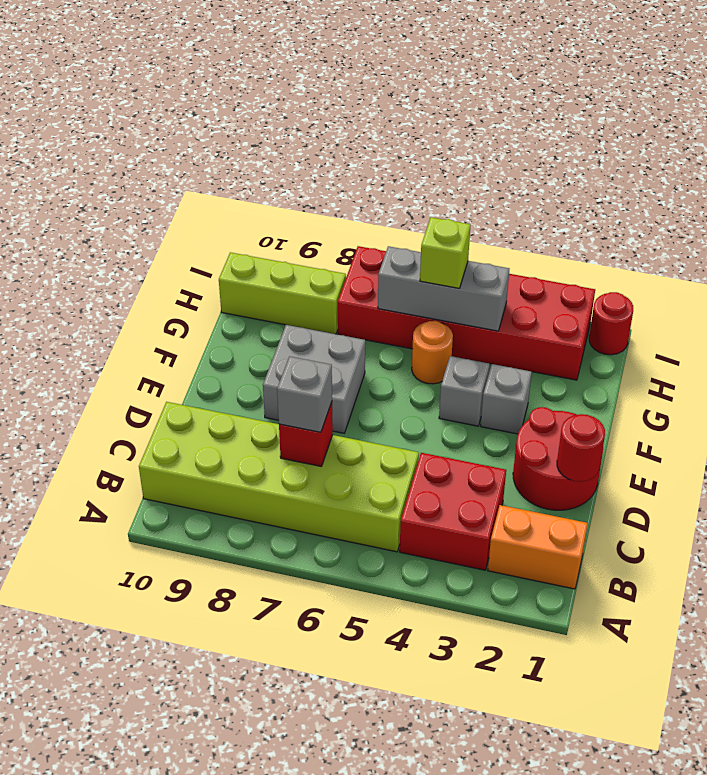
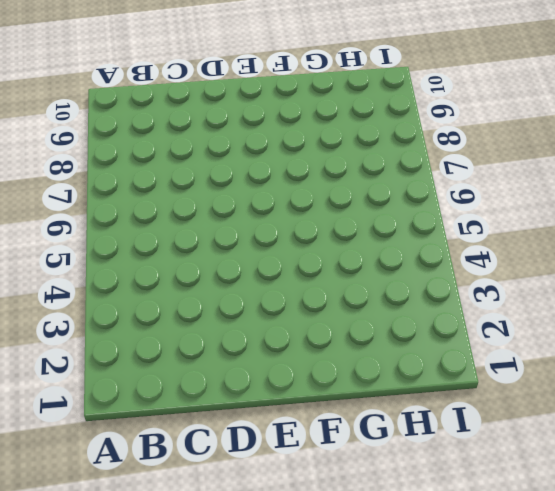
none -> orange 1x2 brick [488,505,588,589]
none -> red 2x2 brick [400,453,506,570]
none -> lime 2x6 brick [139,402,419,552]

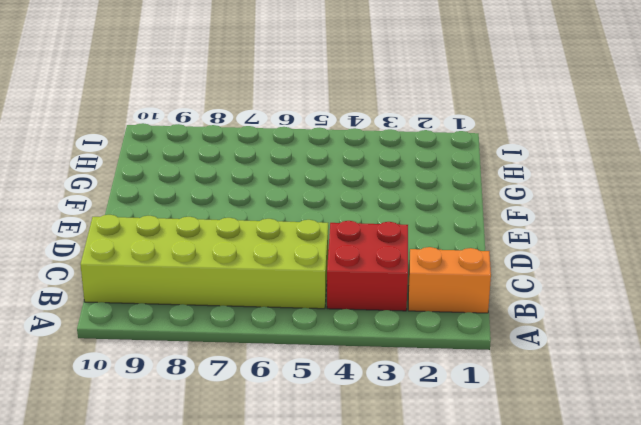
none -> red 2x2 round brick [513,407,603,510]
none -> grey 2x2 brick [263,325,365,433]
none -> grey 1x1 brick [481,364,532,434]

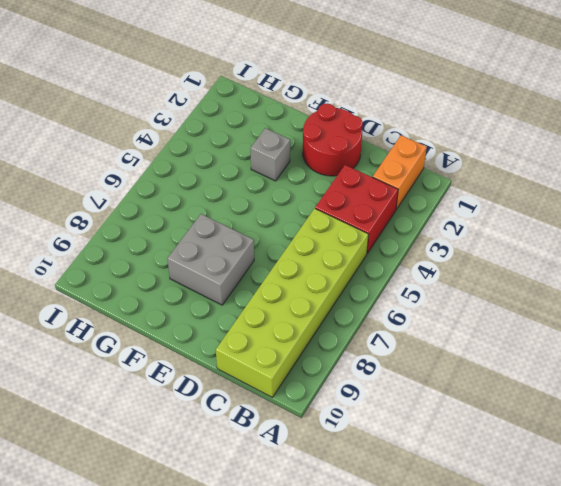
none -> grey 1x1 brick [439,356,489,426]
none -> orange 1x1 round brick [412,321,453,384]
none -> red 2x6 brick [338,246,595,380]

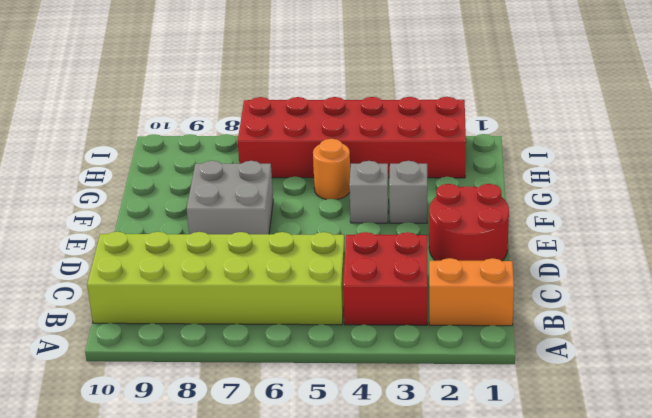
none -> lime 1x3 brick [219,252,346,334]
none -> red 1x1 round brick [589,292,633,355]
none -> red 1x1 brick [279,402,333,466]

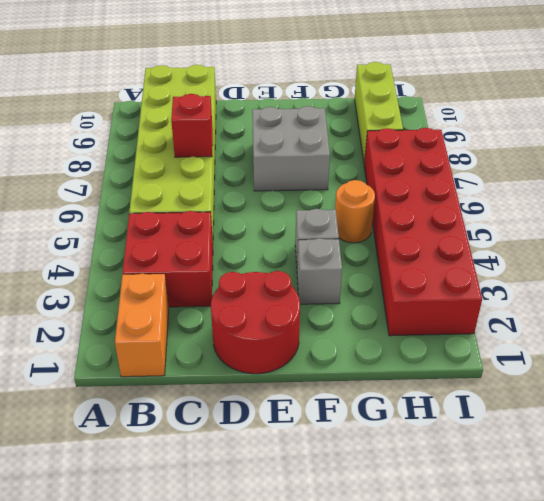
none -> red 1x1 round brick [589,292,633,355]
none -> red 1x1 round brick [557,414,605,482]
none -> grey 1x3 brick [378,246,509,331]

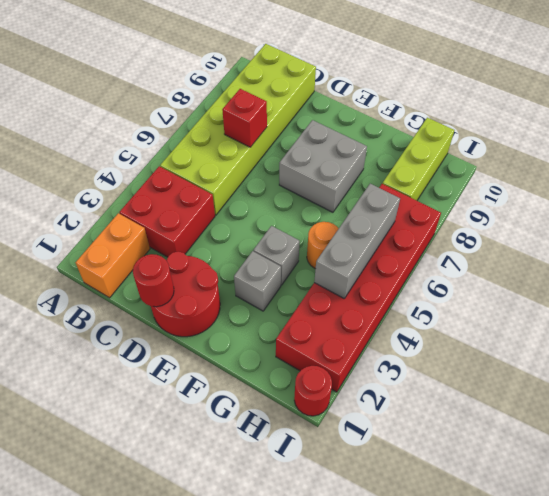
none -> grey 1x1 brick [277,356,332,432]
none -> lime 1x1 brick [420,217,471,288]

